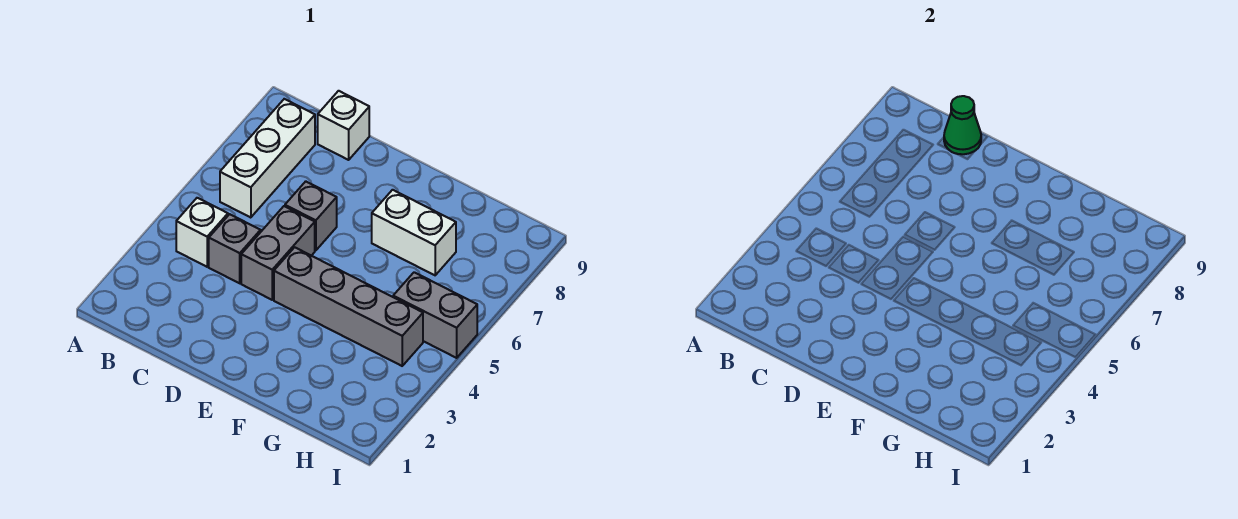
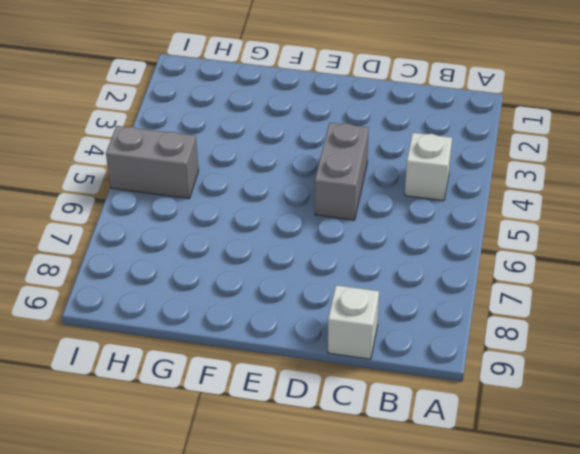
none -> white 1x3 brick [220,99,315,218]
none -> grey 1x1 brick [209,214,261,283]

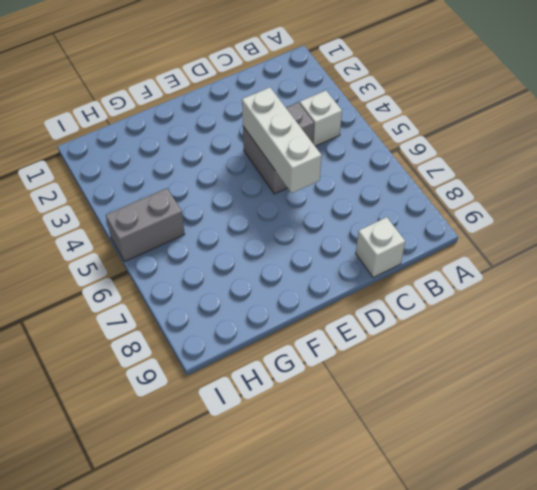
white 1x3 brick [242,87,322,193] -> white 1x3 brick moved to [220,99,315,218]
none -> grey 1x1 brick [285,181,337,251]
none -> grey 1x4 brick [274,247,423,366]

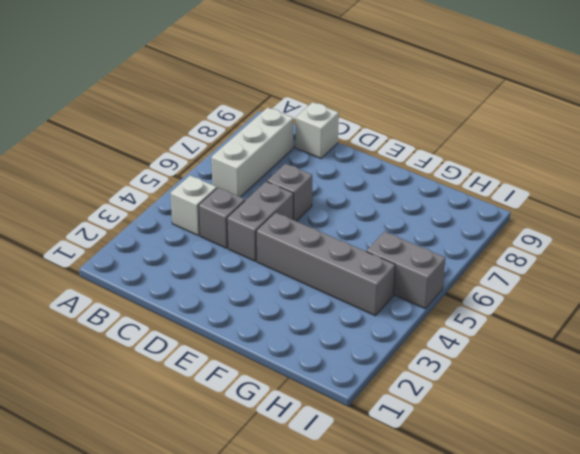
none -> white 1x2 brick [372,190,456,275]
none -> green 1x1 cone [944,96,981,154]

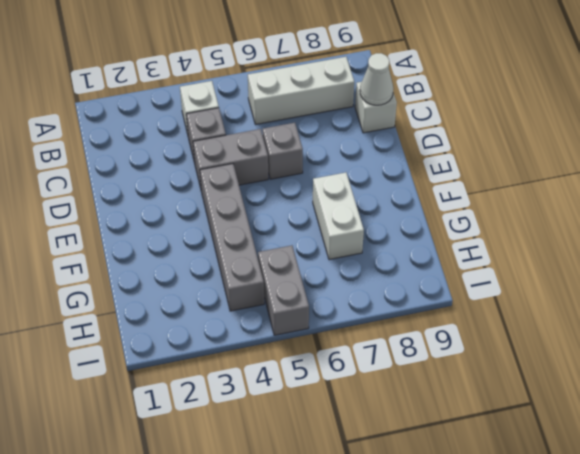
white 1x1 cone [360,53,393,105] -> green 1x1 cone [944,96,981,154]

